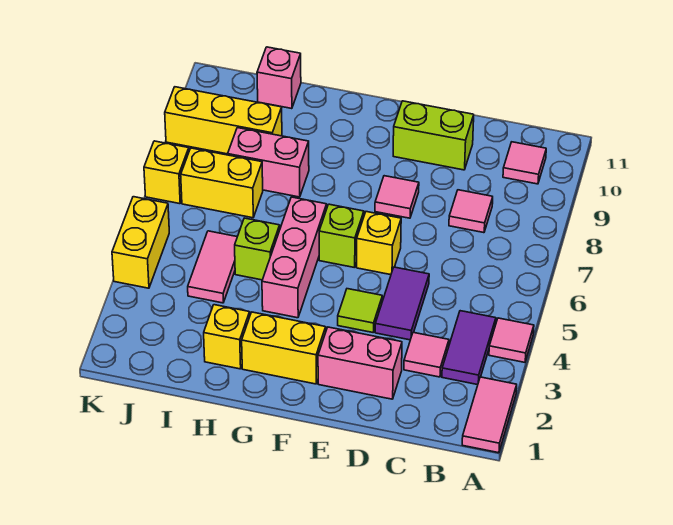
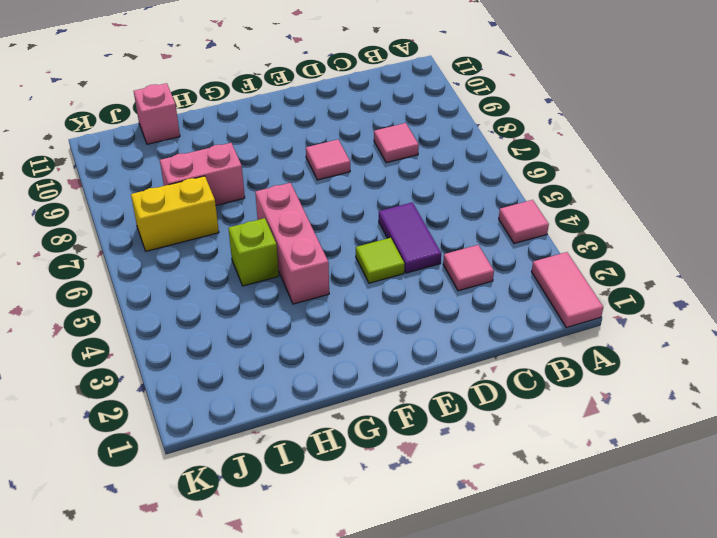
none -> purple 1x2 tile [442,311,496,385]
none -> pink 1x1 tile [503,142,546,184]
none -> pink 1x2 brick [318,327,402,399]

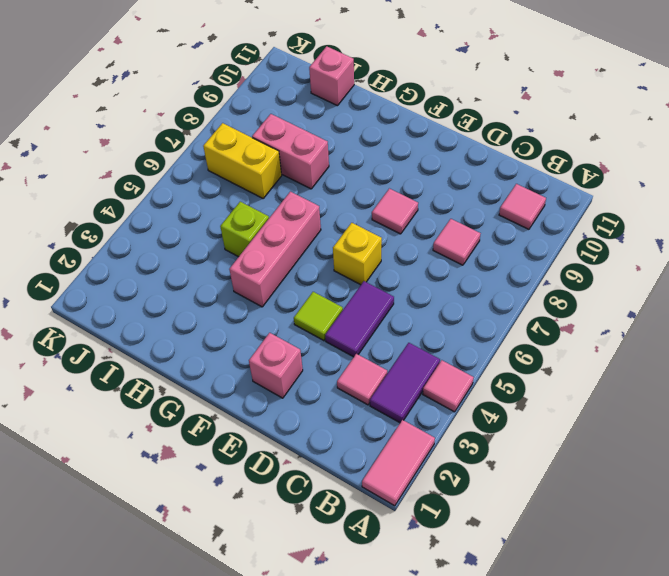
pink 1x1 brick [249,333,303,398] -> pink 1x2 brick [318,327,402,399]
none -> lime 1x2 brick [393,101,474,170]
none -> yellow 1x2 brick [242,312,326,384]
none -> lime 1x1 brick [319,204,364,268]

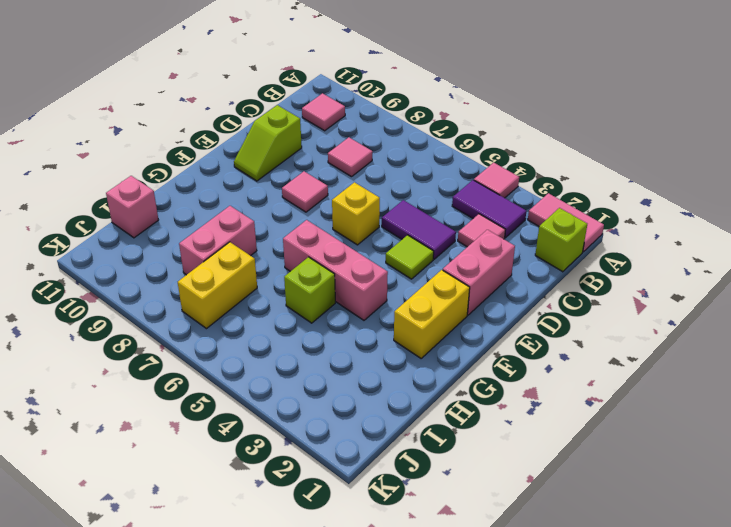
lime 1x1 brick [535,208,587,272] -> lime 1x1 brick moved to [319,204,364,268]
lime 1x2 slope [234,105,302,181] -> lime 1x2 brick [393,101,474,170]
none -> yellow 1x1 brick [204,305,250,369]
none -> pink 1x2 tile [188,231,237,303]
none -> yellow 1x3 brick [165,87,282,154]

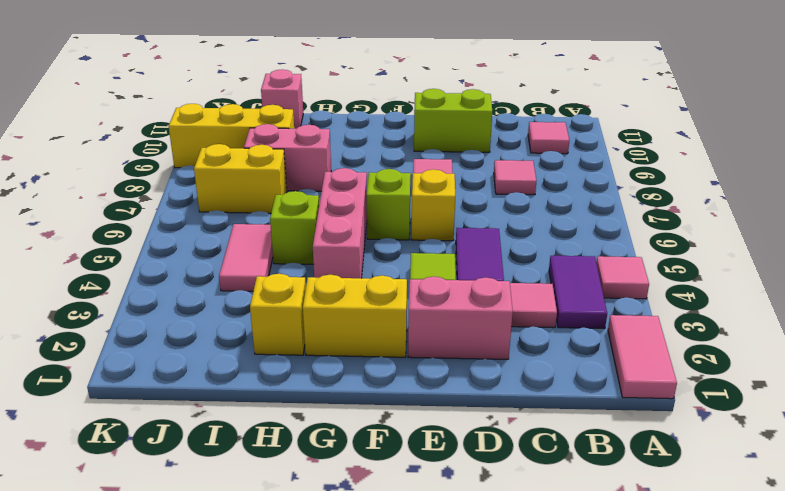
none -> yellow 1x2 brick [112,197,169,288]
none -> yellow 1x1 brick [144,141,189,204]

